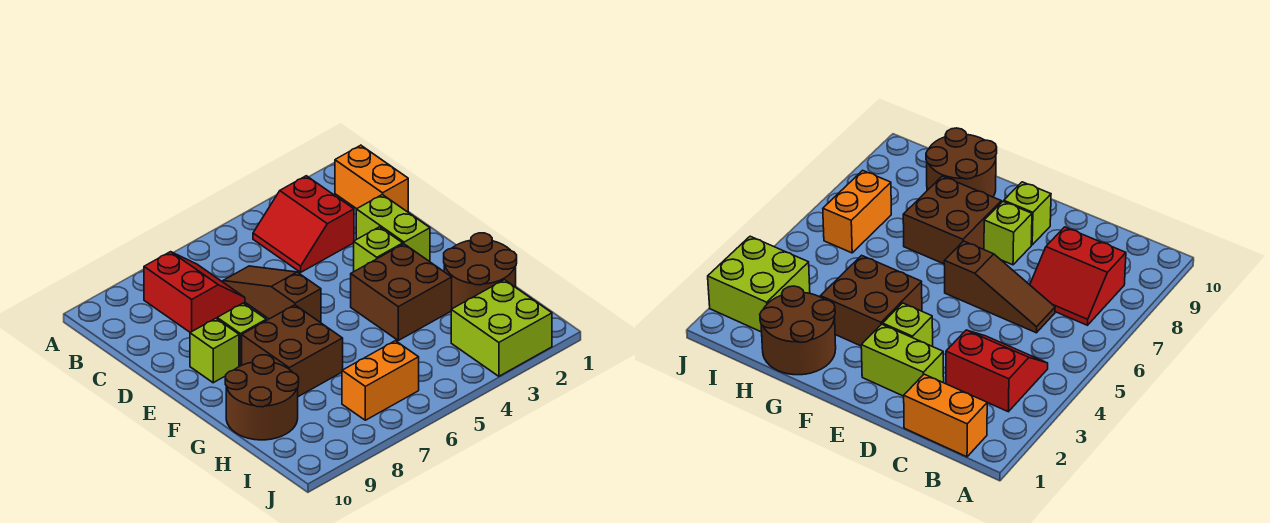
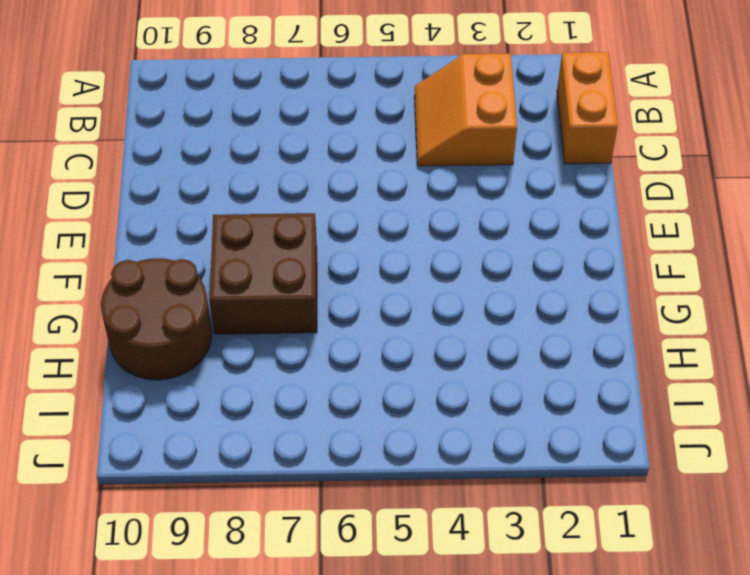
orange 2x2 slope [415,53,517,166] -> red 2x2 slope [253,176,354,272]
none -> red 2x2 slope [144,252,245,332]
none -> brown 1x3 slope [223,266,321,323]
none -> lime 1x2 brick [356,195,430,262]

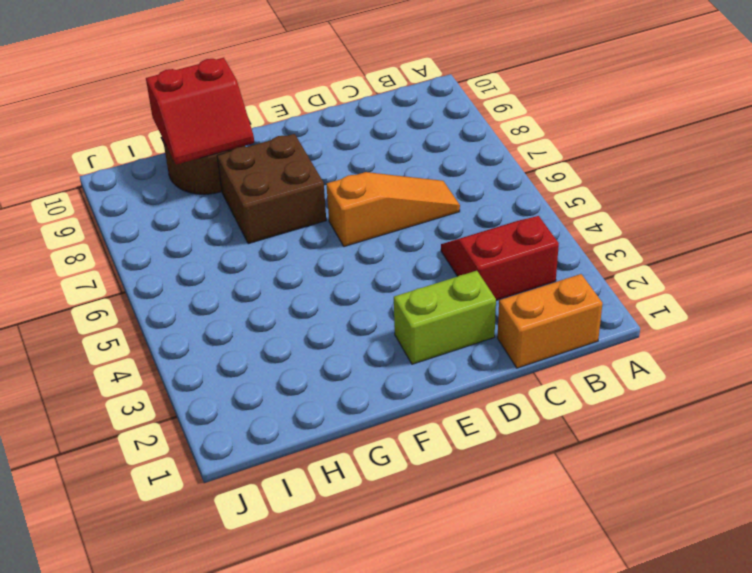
orange 1x3 slope [327,172,460,247] -> brown 1x3 slope [223,266,321,323]
red 2x2 slope [146,58,254,165] -> red 2x2 slope moved to [144,252,245,332]
none -> lime 1x1 brick [354,227,403,271]
none -> lime 1x1 brick [217,303,266,367]
none -> lime 1x1 brick [190,318,239,383]

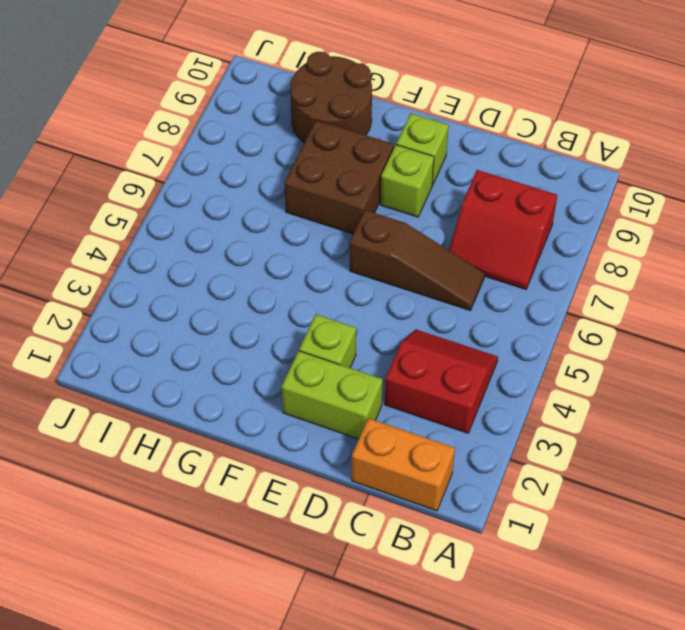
none -> brown 2x2 brick [351,244,452,340]
none -> brown 2x2 round brick [444,233,517,309]
none -> lime 2x2 brick [451,280,552,376]

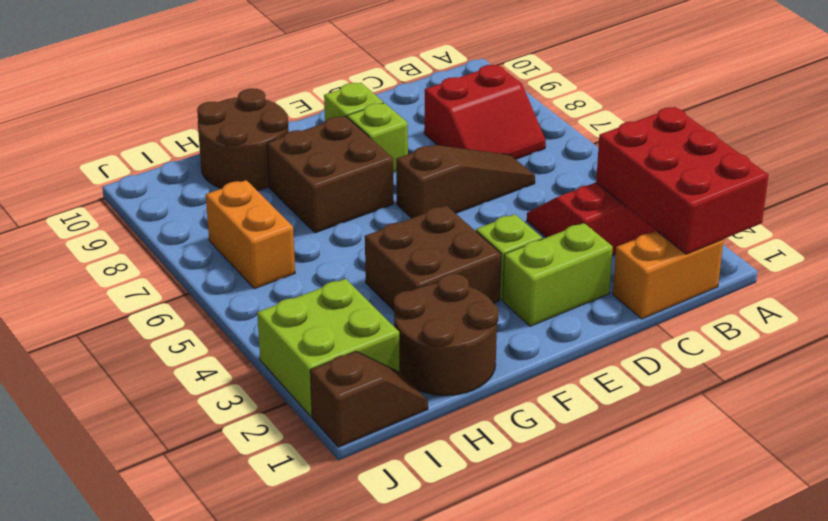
red 2x3 brick [596,107,768,254] -> none
brown 1x2 slope [310,351,428,447] -> none

